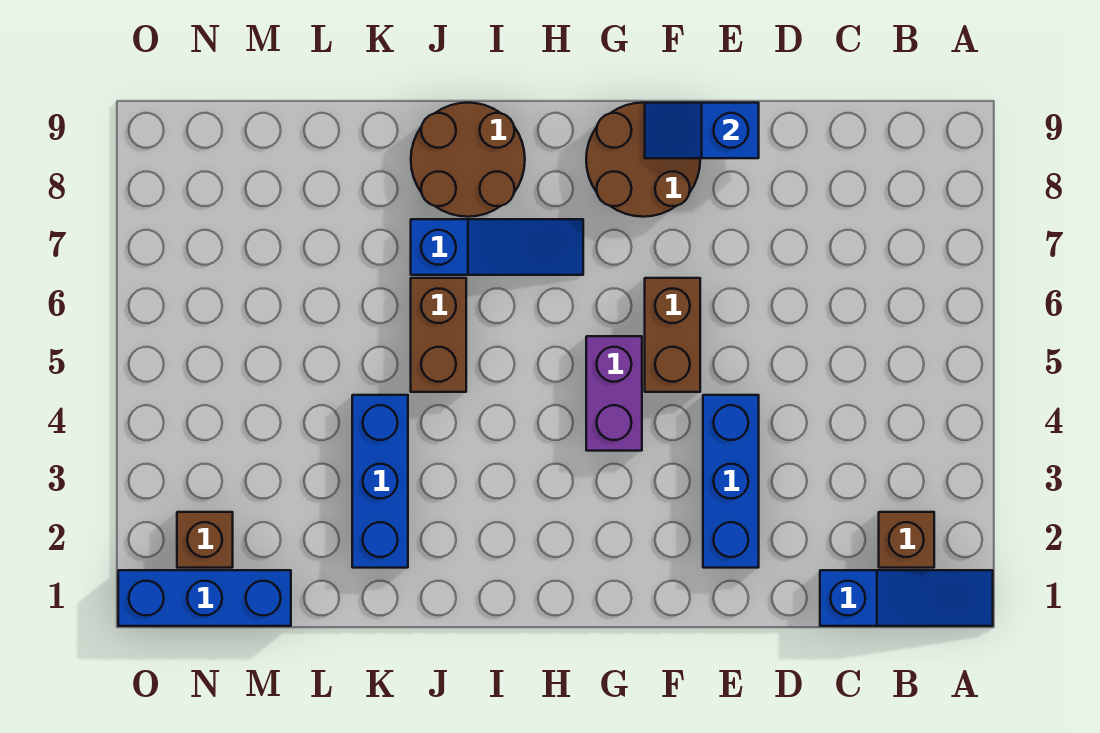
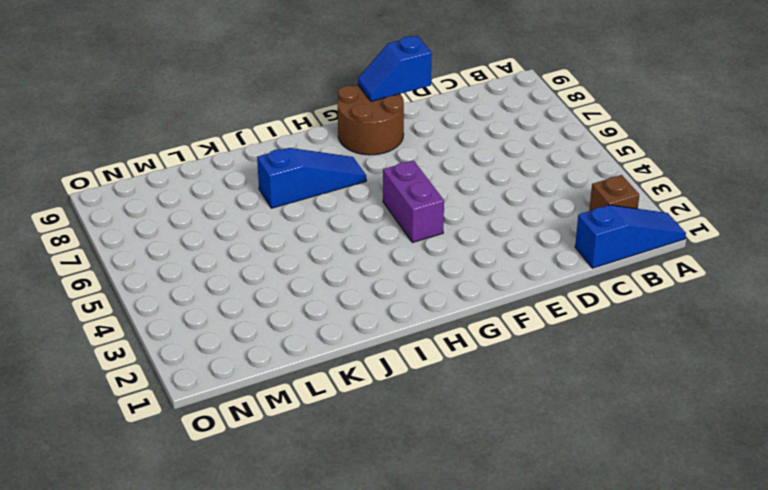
none -> blue 1x3 brick [703,395,759,568]
none -> brown 1x2 brick [645,278,700,392]
none -> brown 2x2 round brick [411,103,525,217]

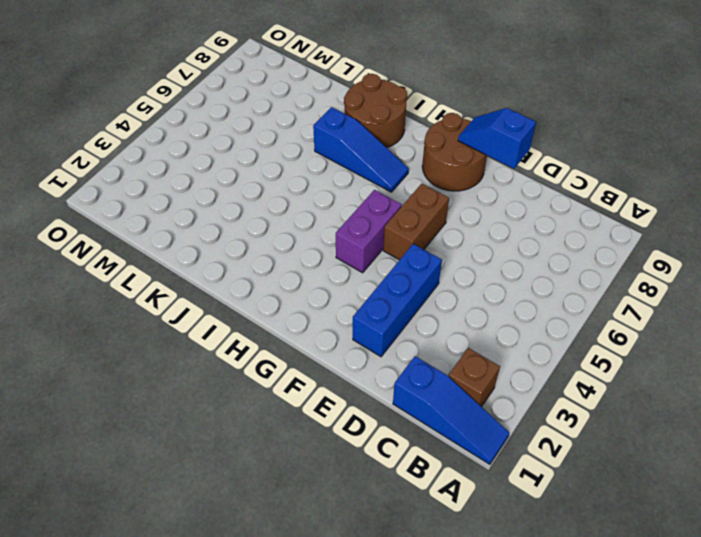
none -> brown 1x2 brick [411,278,466,392]
none -> blue 1x3 brick [352,395,408,568]
none -> blue 1x3 brick [118,570,291,626]

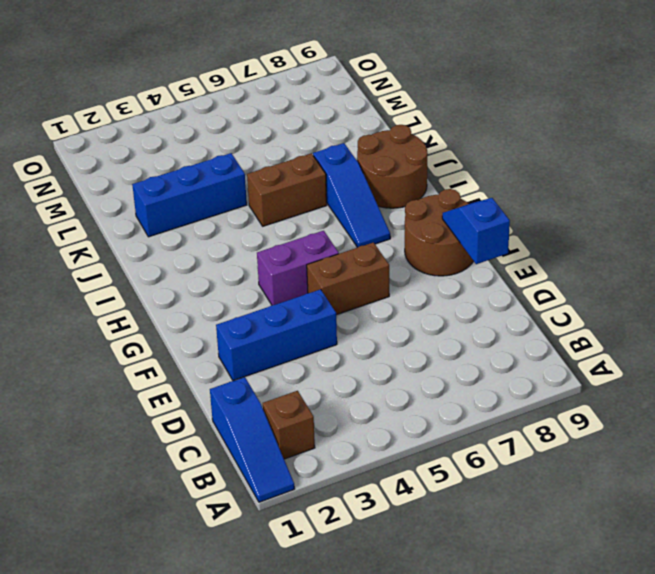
none -> blue 1x3 brick [118,570,291,626]
none -> brown 1x1 brick [177,512,233,568]

